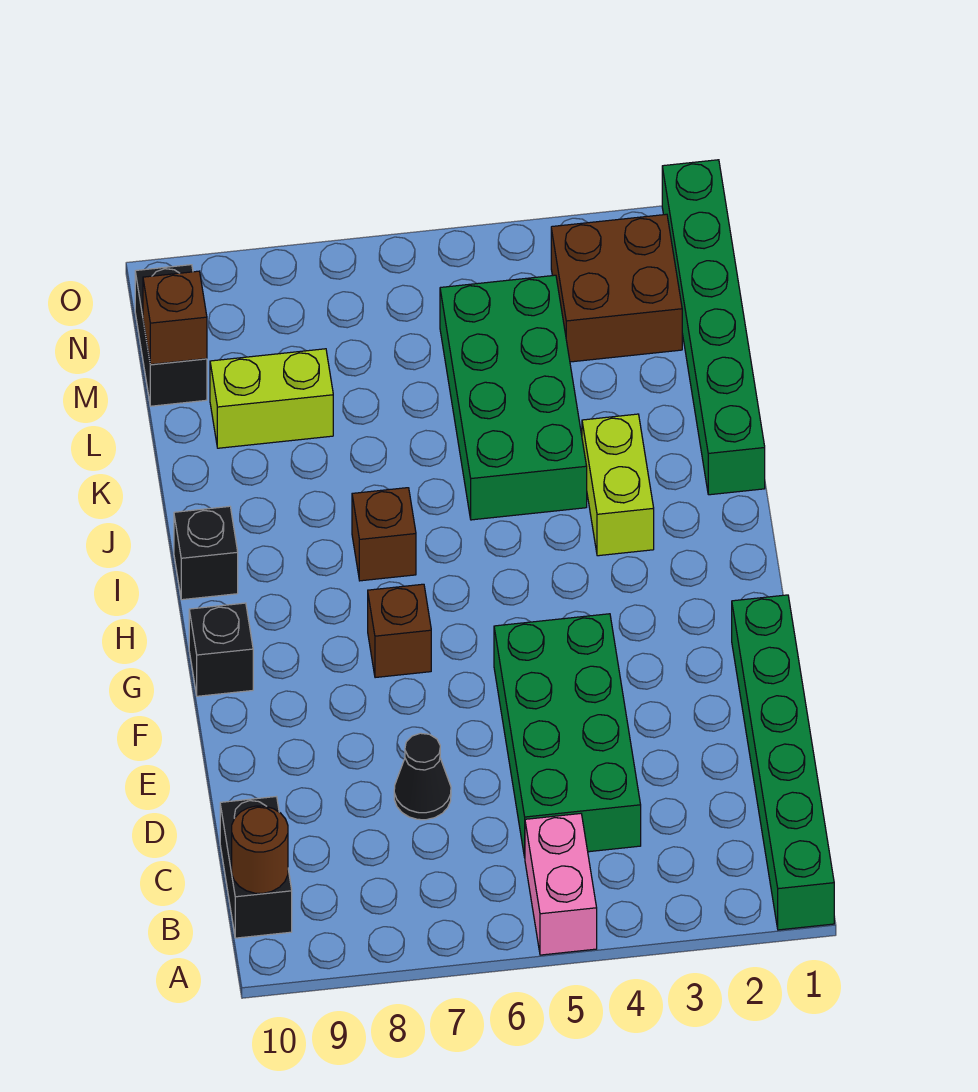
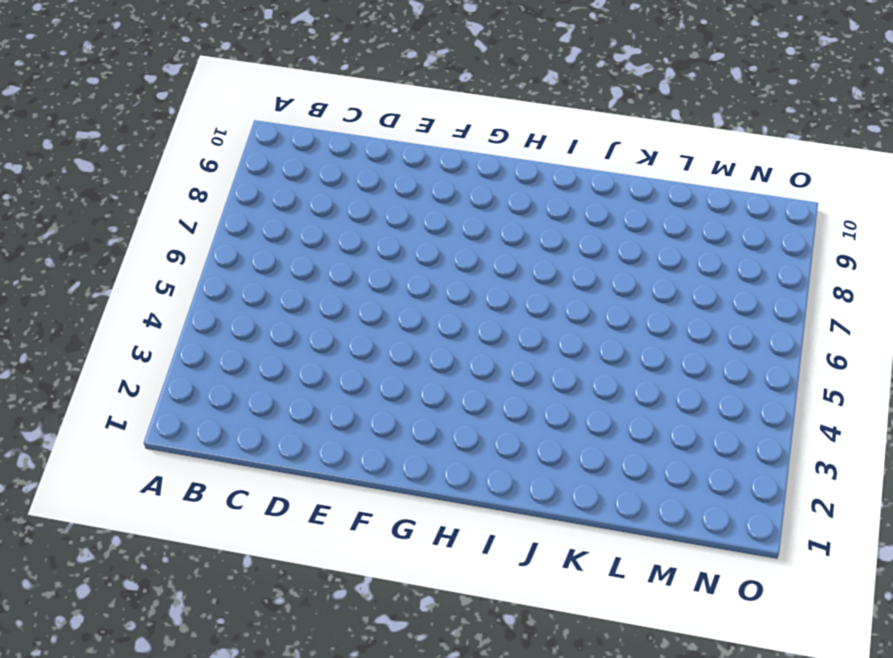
none -> green 1x6 brick [732,595,834,930]
none -> pink 1x2 brick [525,814,597,955]
none -> black 1x2 brick [220,797,292,938]

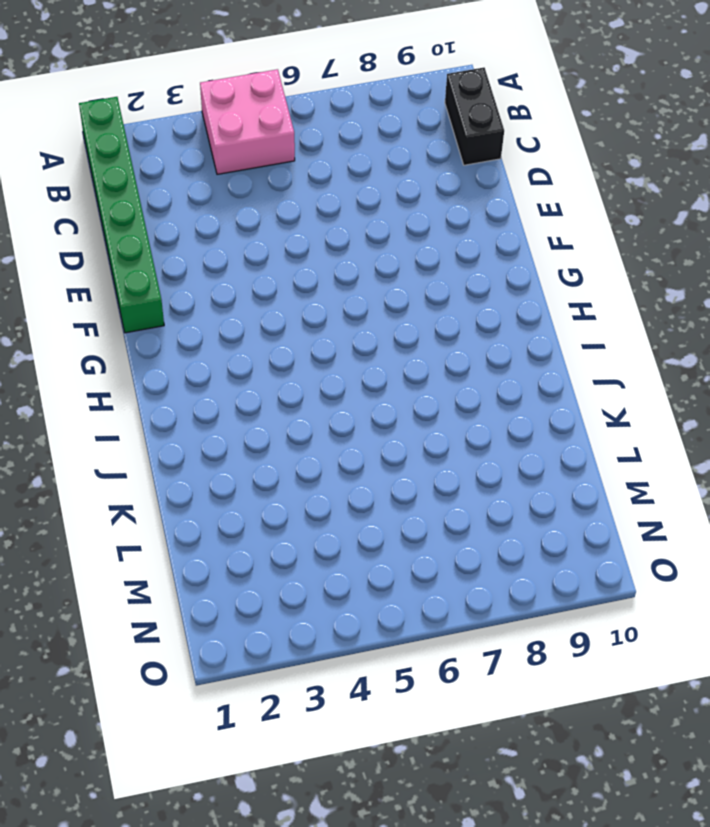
pink 2x2 brick [200,69,295,174] -> pink 1x2 brick [525,814,597,955]
none -> green 2x4 brick [494,614,641,857]
none -> black 1x1 cone [394,733,451,820]
none -> brown 1x1 brick [368,584,431,678]

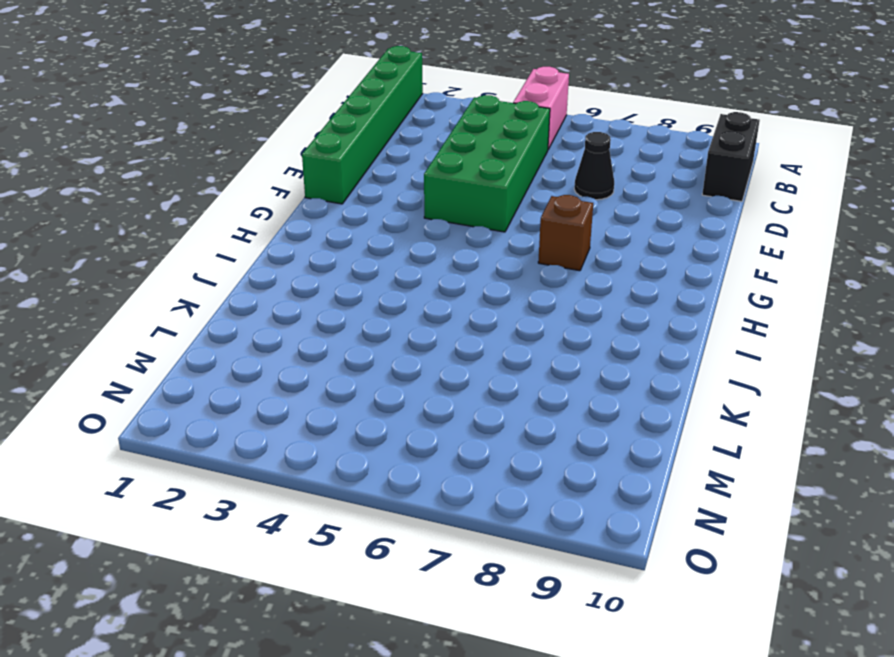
none -> black 1x1 brick [189,603,253,696]
none -> lime 1x2 brick [582,414,654,556]
none -> brown 1x1 brick [352,488,416,581]

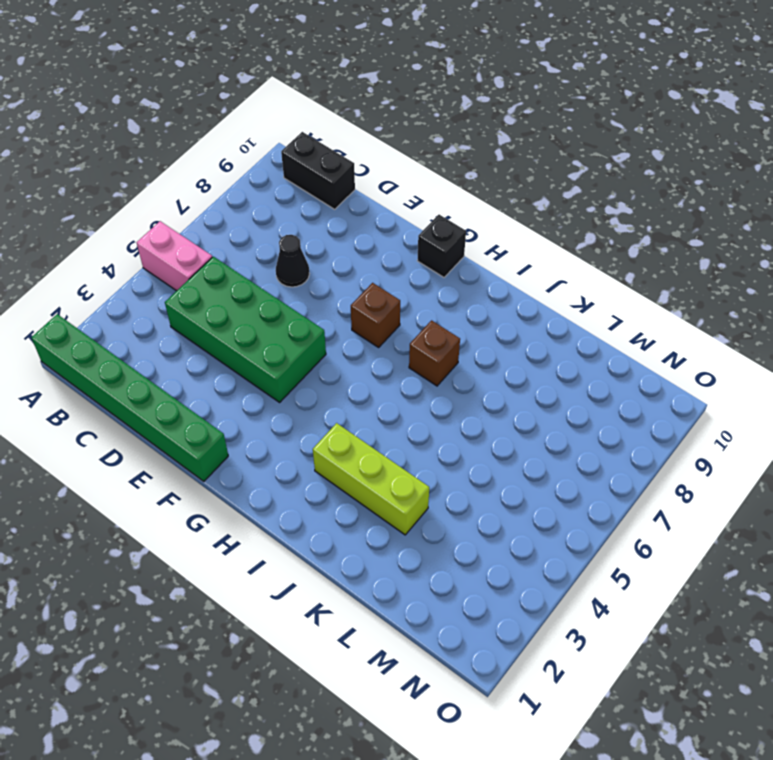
lime 1x3 brick [313,423,429,535] -> lime 1x2 brick [582,414,654,556]
none -> black 1x1 brick [174,506,238,600]
none -> green 1x6 brick [662,160,765,495]
none -> green 2x4 brick [440,275,587,520]

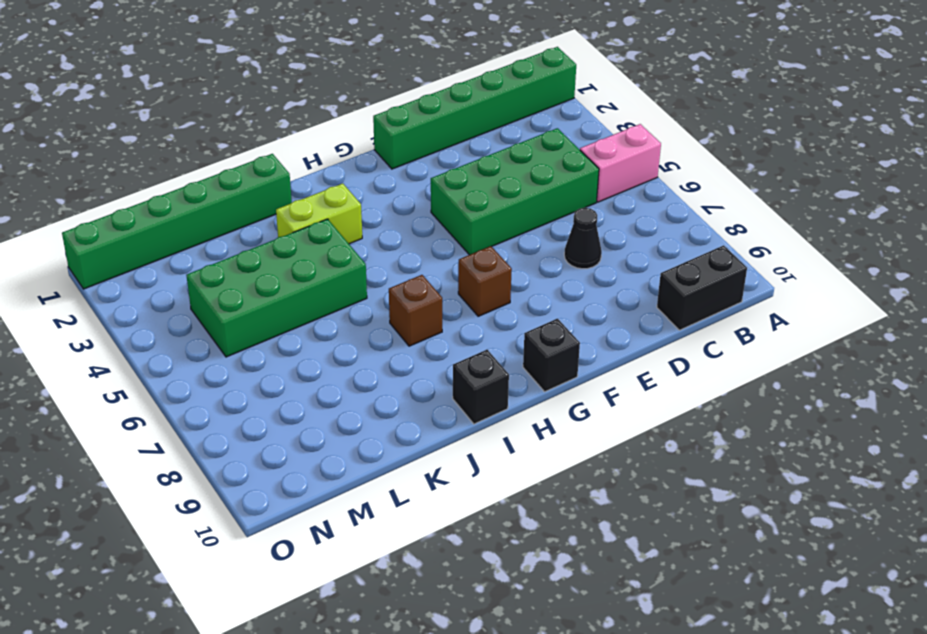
none -> lime 1x2 brick [210,349,333,448]
none -> brown 2x2 brick [551,214,682,362]
none -> black 1x2 brick [135,265,207,406]

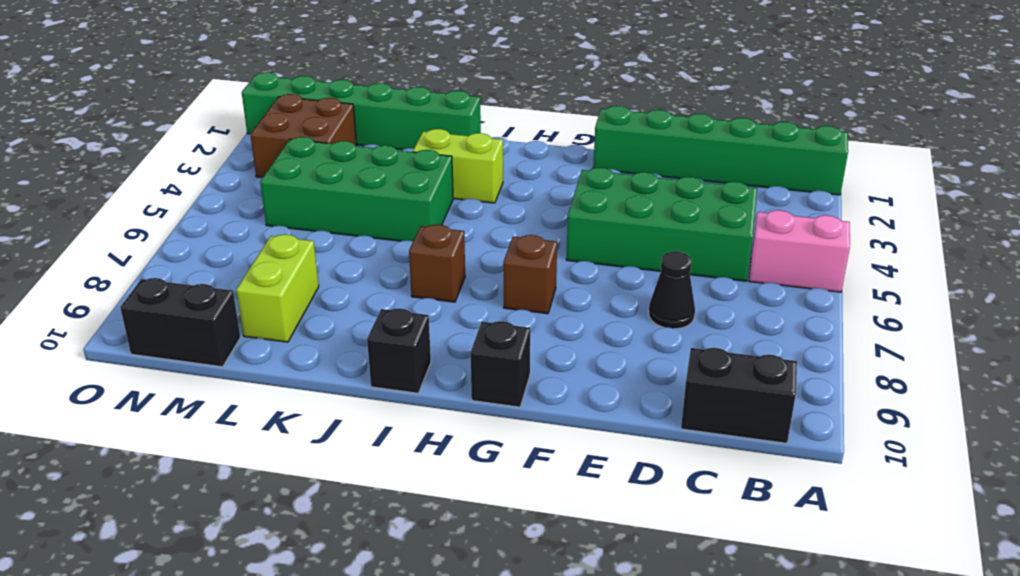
none -> brown 1x1 round brick [232,806,288,893]
none -> brown 1x1 brick [143,271,207,365]

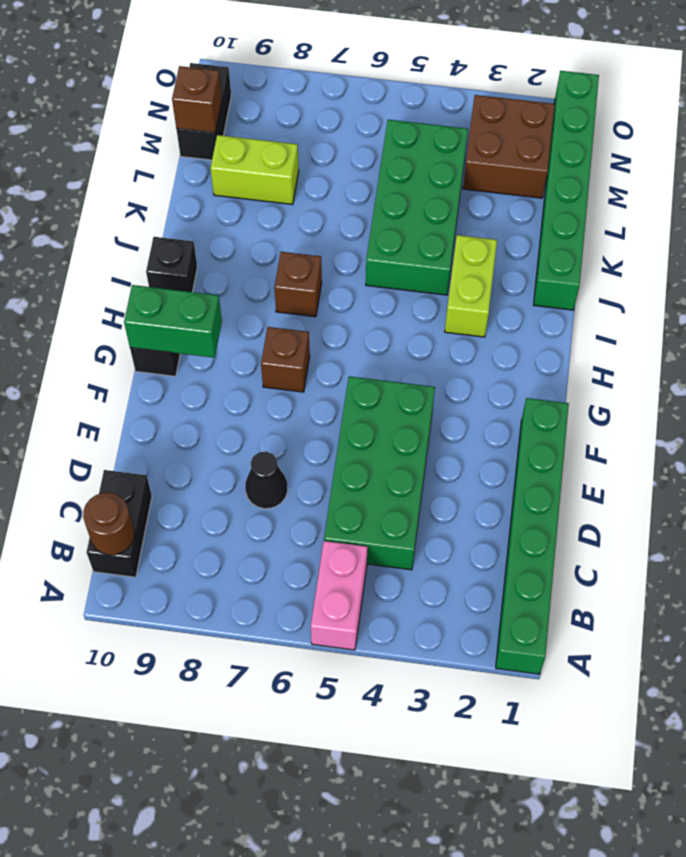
green 1x2 brick [124,285,222,358] -> none

